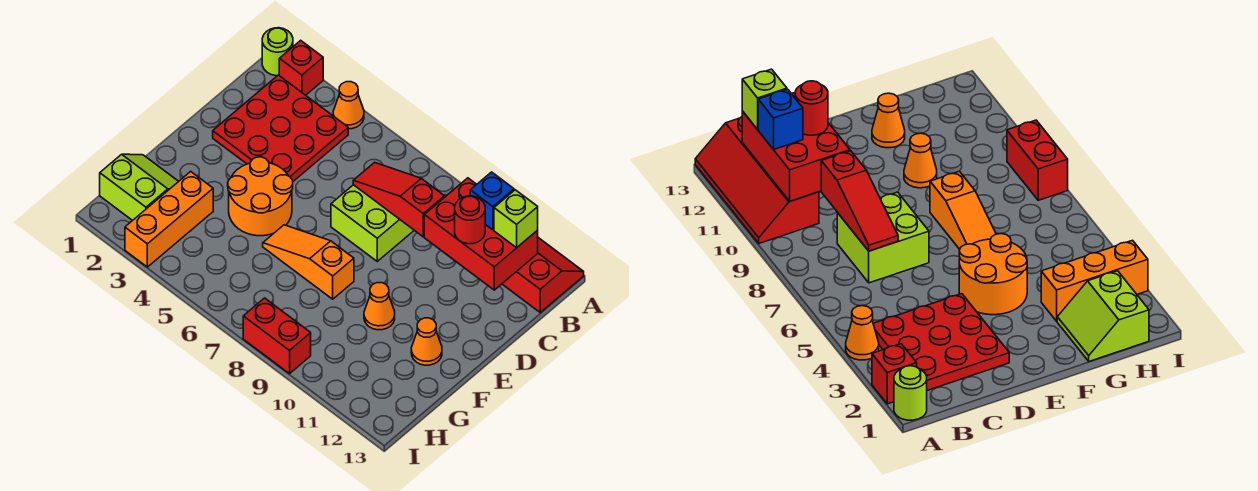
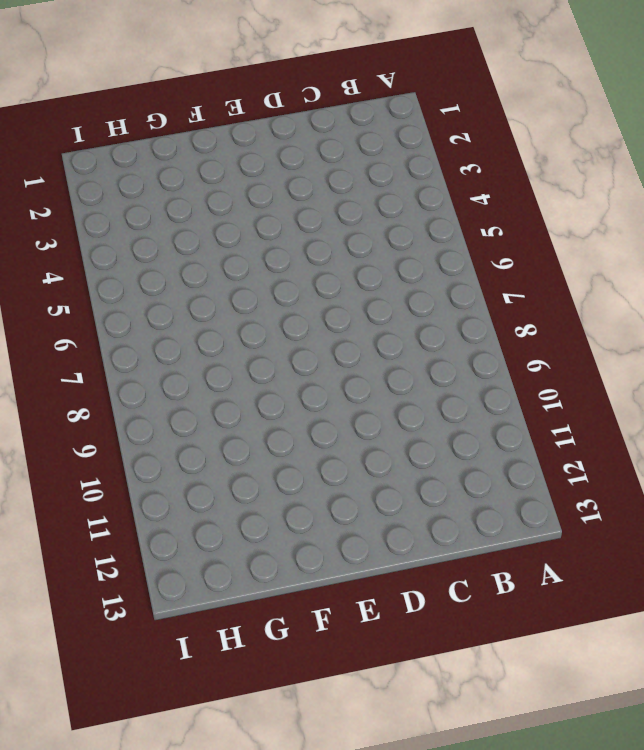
none -> lime 1x1 round brick [262,28,293,76]
none -> red 1x1 brick [279,40,323,95]
none -> orange 1x1 cone [333,82,364,129]

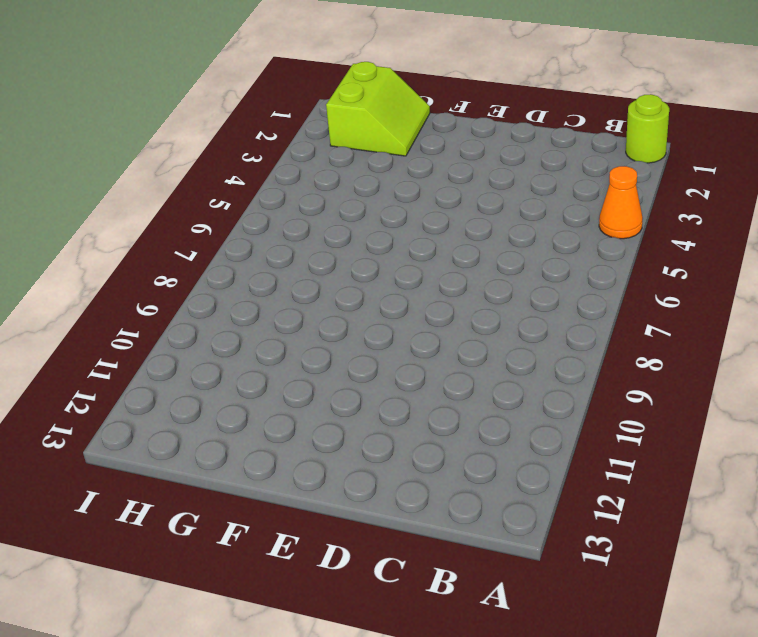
none -> red 1x1 brick [279,40,323,95]
none -> red 2x4 slope [502,238,584,312]
none -> red 3x3 plate [213,75,348,181]

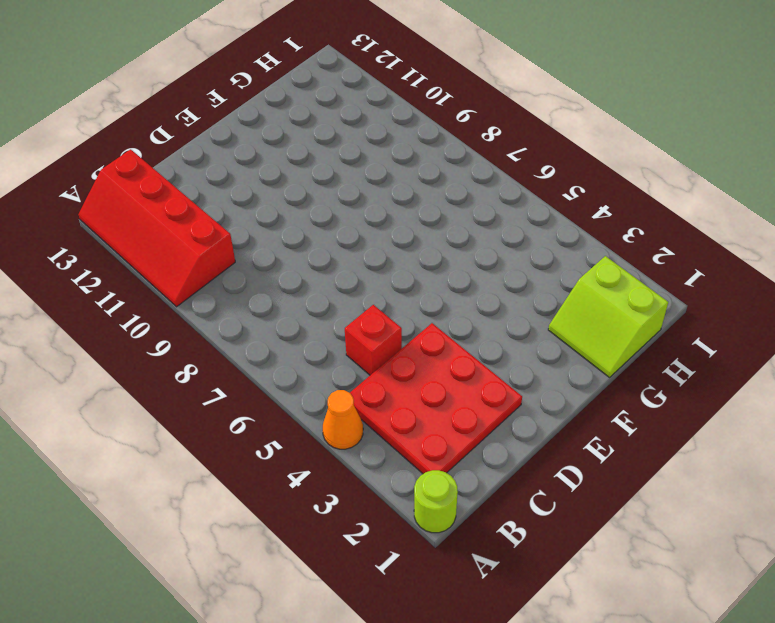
red 1x1 brick [345,305,402,375] -> red 1x1 brick moved to [279,40,323,95]
none -> lime 2x2 brick [331,185,414,261]
none -> orange 2x2 round brick [228,157,293,236]
none -> orange 1x3 slope [263,225,354,299]

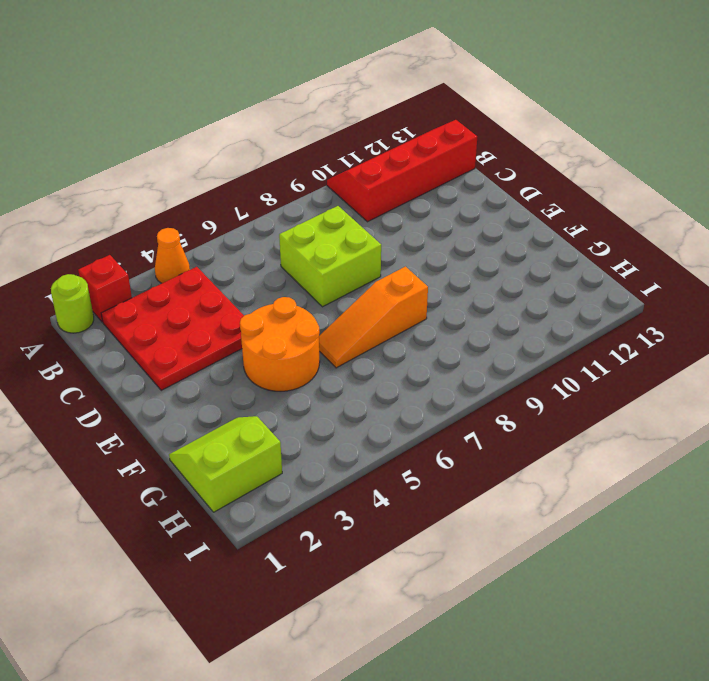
none -> orange 1x1 cone [364,283,395,330]
none -> orange 1x1 cone [411,318,442,365]
none -> orange 1x3 brick [125,172,213,267]

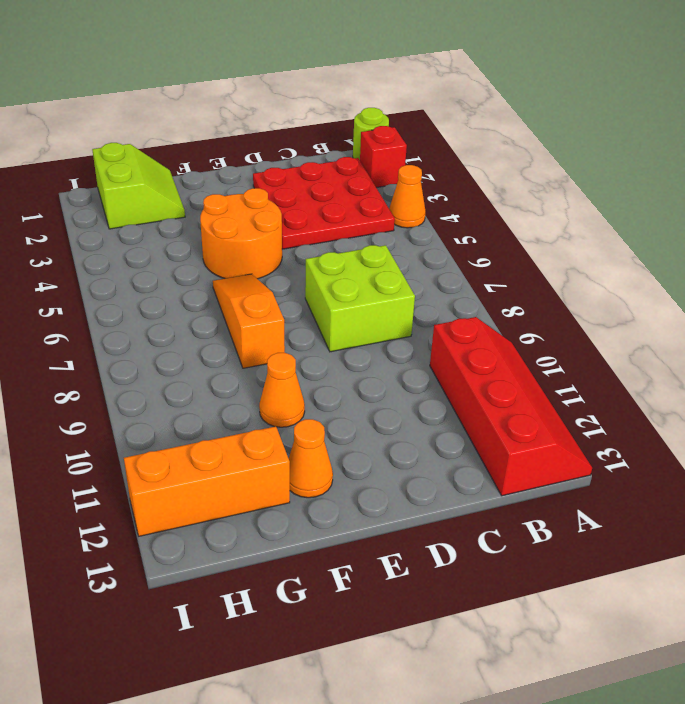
orange 1x3 brick [124,426,290,536] -> orange 1x3 brick moved to [125,172,213,267]
none -> red 1x2 brick [243,298,311,374]
none -> red 2x3 brick [424,178,538,290]
none -> red 1x3 slope [353,162,444,237]

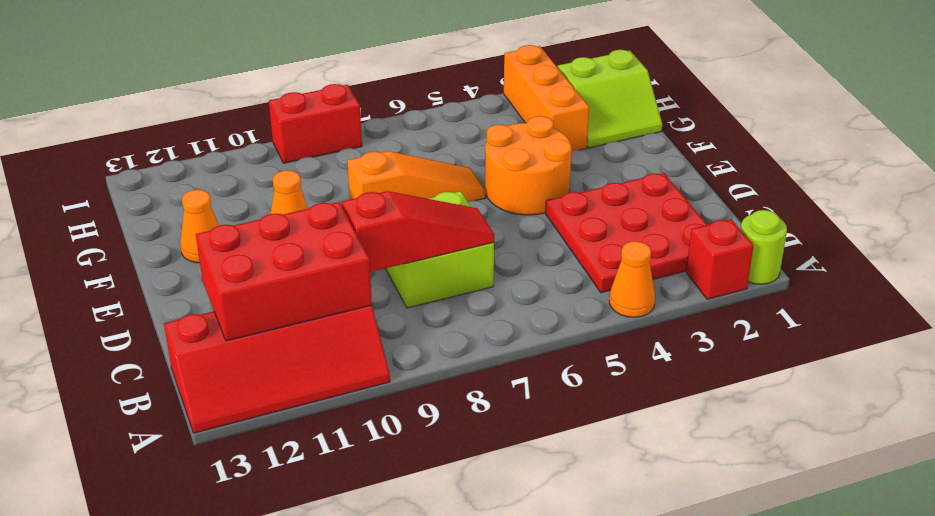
none -> blue 1x1 brick [470,172,514,230]
none -> lime 1x1 brick [494,190,538,248]
none -> red 1x1 round brick [455,196,485,244]

